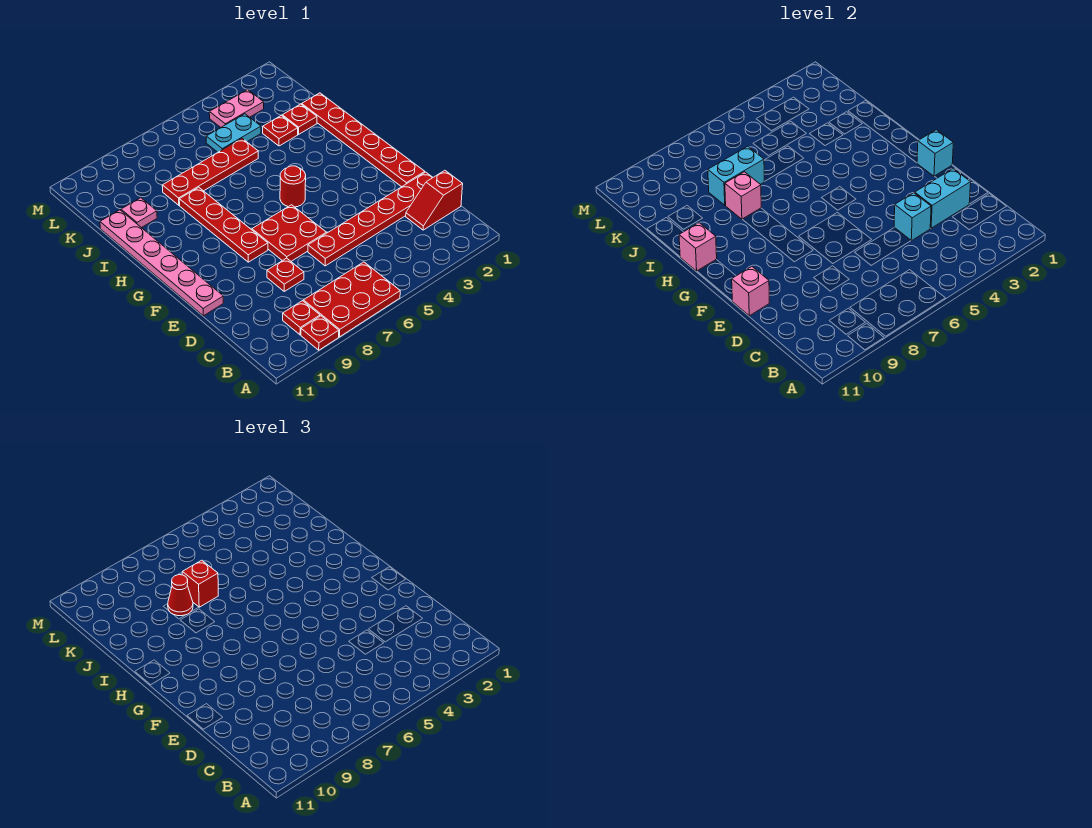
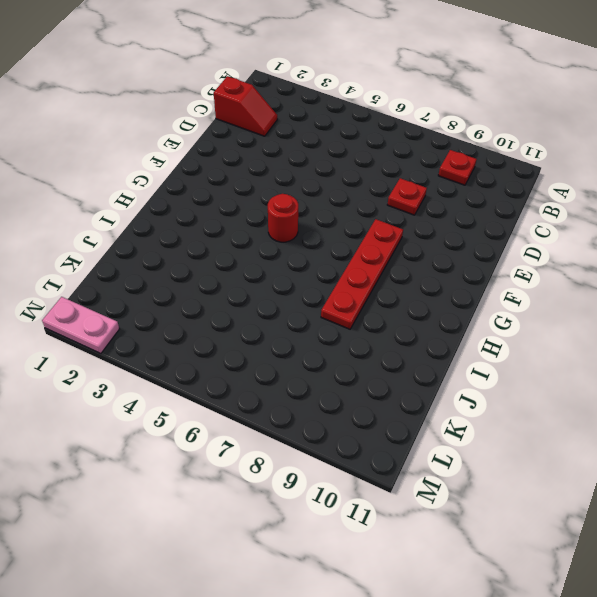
pink 1x2 plate [42,297,119,353] -> pink 1x2 plate moved to [209,90,264,128]
none -> red 2x3 plate [303,262,400,337]
none -> red 1x1 plate [301,316,339,350]
none -> red 1x6 plate [308,172,433,266]

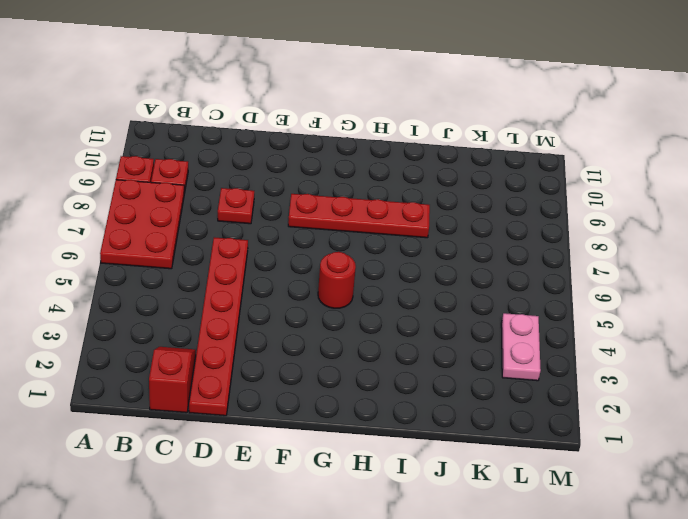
none -> red 1x6 plate [302,93,425,187]
none -> red 2x2 plate [252,205,326,261]
none -> pink 1x6 plate [100,210,223,316]

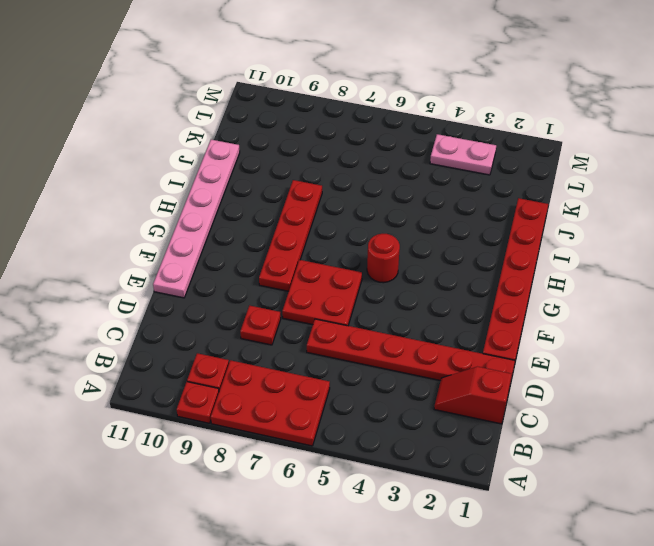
none -> red 1x1 plate [282,104,317,134]
none -> red 1x1 plate [263,115,298,146]
none -> red 1x4 plate [162,139,258,205]

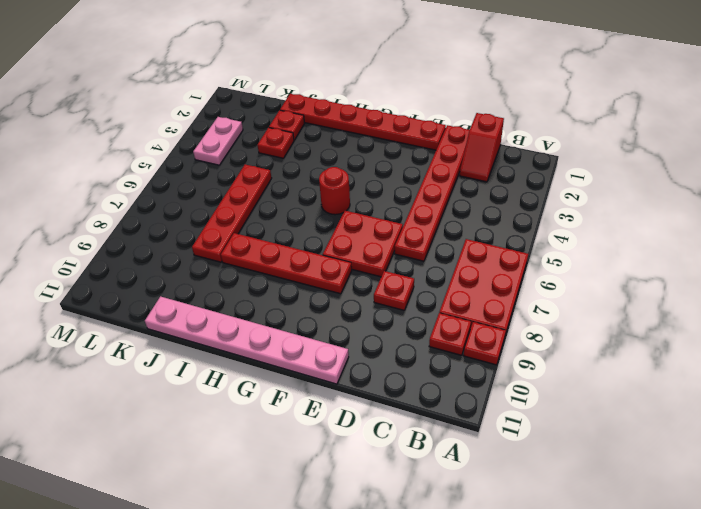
none -> pink 1x1 plate [121,198,157,228]
none -> cyan 1x2 plate [206,114,261,152]
none -> cyan 1x2 brick [915,169,971,228]

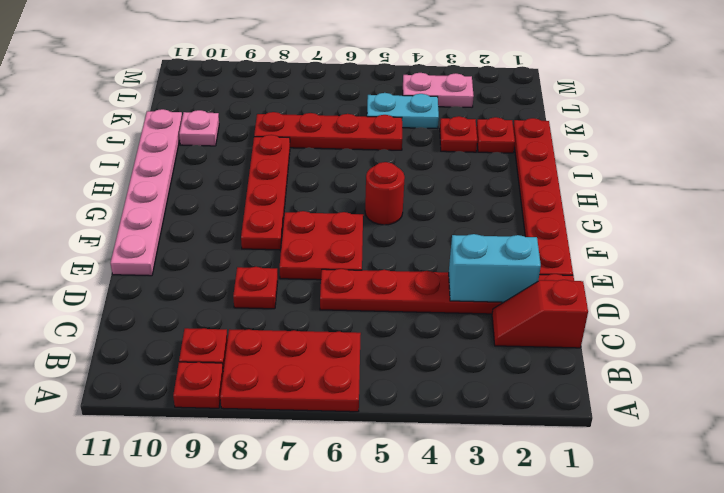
none -> cyan 1x1 brick [894,193,931,241]
none -> pink 1x1 brick [732,267,769,316]
none -> cyan 1x1 brick [917,130,953,176]

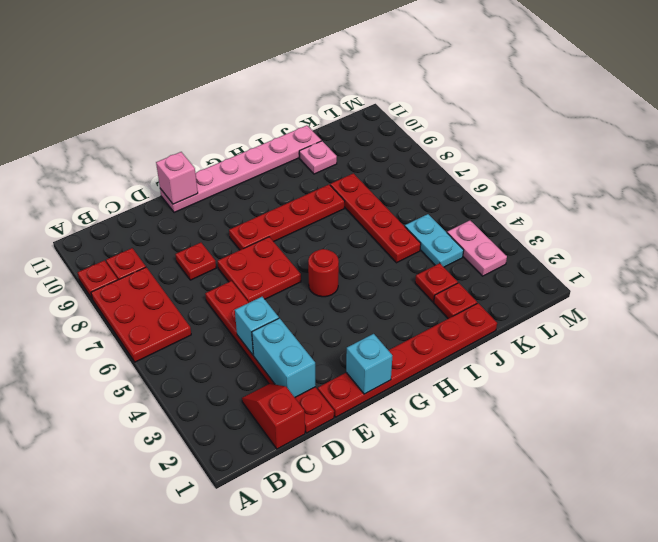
none -> pink 1x1 brick [679,223,717,271]
none -> pink 1x1 brick [725,172,761,219]
none -> cyan 1x2 brick [708,146,764,205]

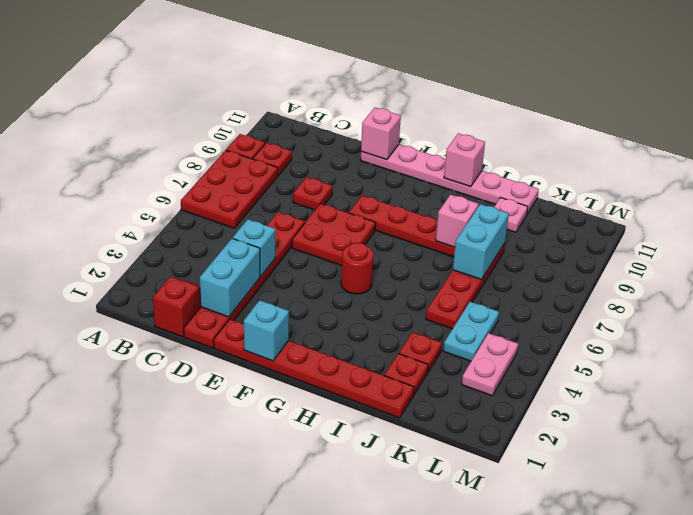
none -> red 1x1 brick [182,560,218,607]
none -> red 1x1 cone [168,575,193,616]

